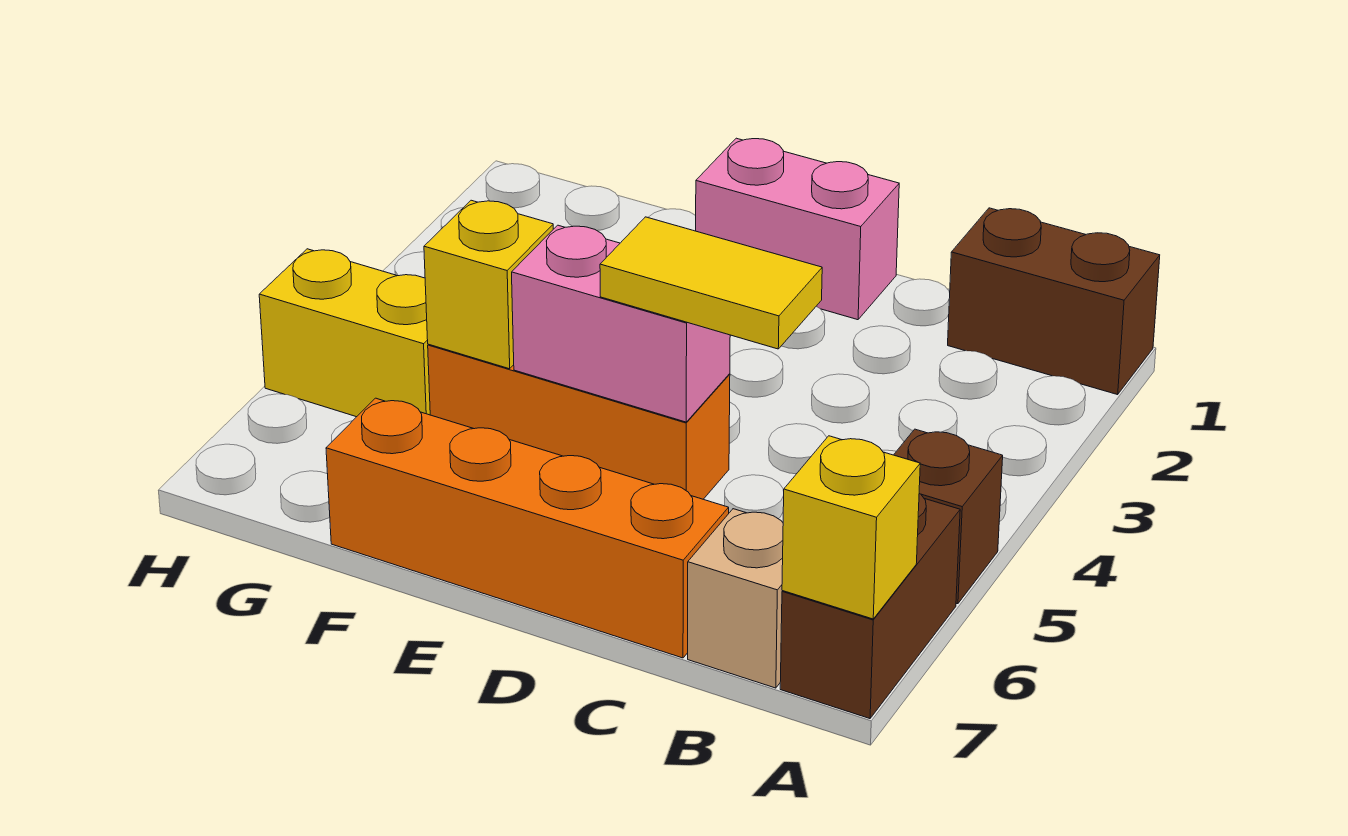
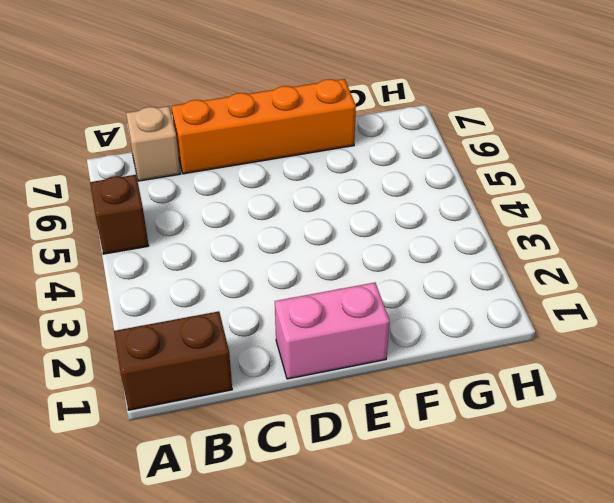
none -> brown 1x2 brick [780,493,960,719]
none -> orange 1x3 brick [428,344,730,499]
none -> yellow 1x2 brick [259,249,430,417]

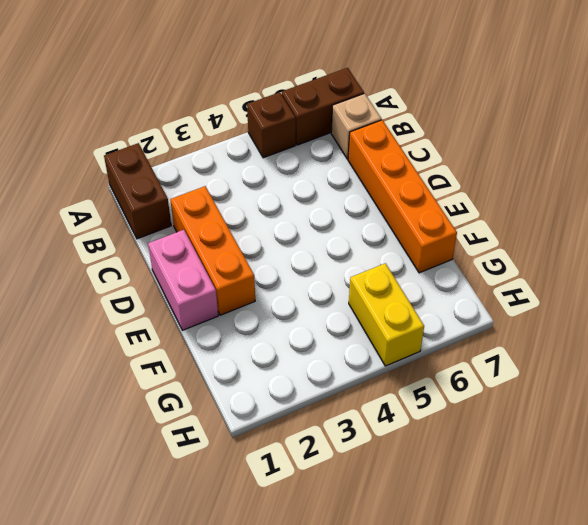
orange 1x3 brick [170,186,255,315] -> orange 1x3 brick moved to [428,344,730,499]
none -> yellow 1x1 brick [782,436,920,619]
none -> pink 1x2 brick [512,225,730,422]
none -> yellow 1x1 brick [424,200,553,369]

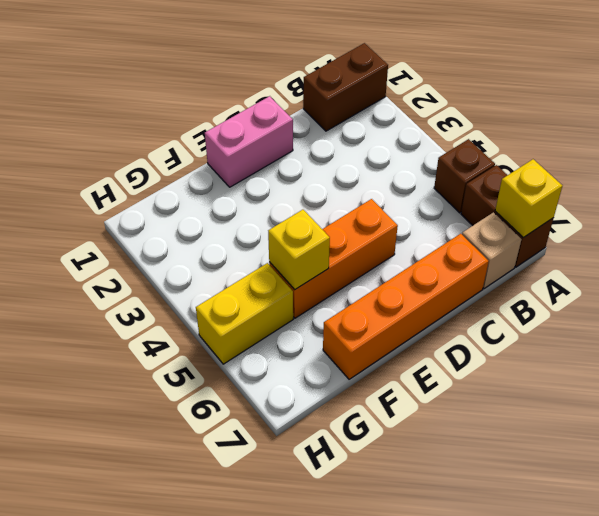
none -> pink 1x2 brick [512,225,730,422]
none -> yellow 1x2 tile [600,217,822,349]

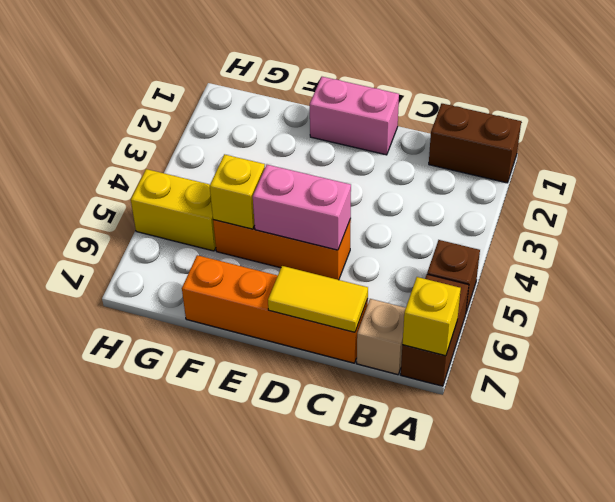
yellow 1x2 tile [268,266,368,332] -> yellow 1x2 tile moved to [600,217,822,349]

